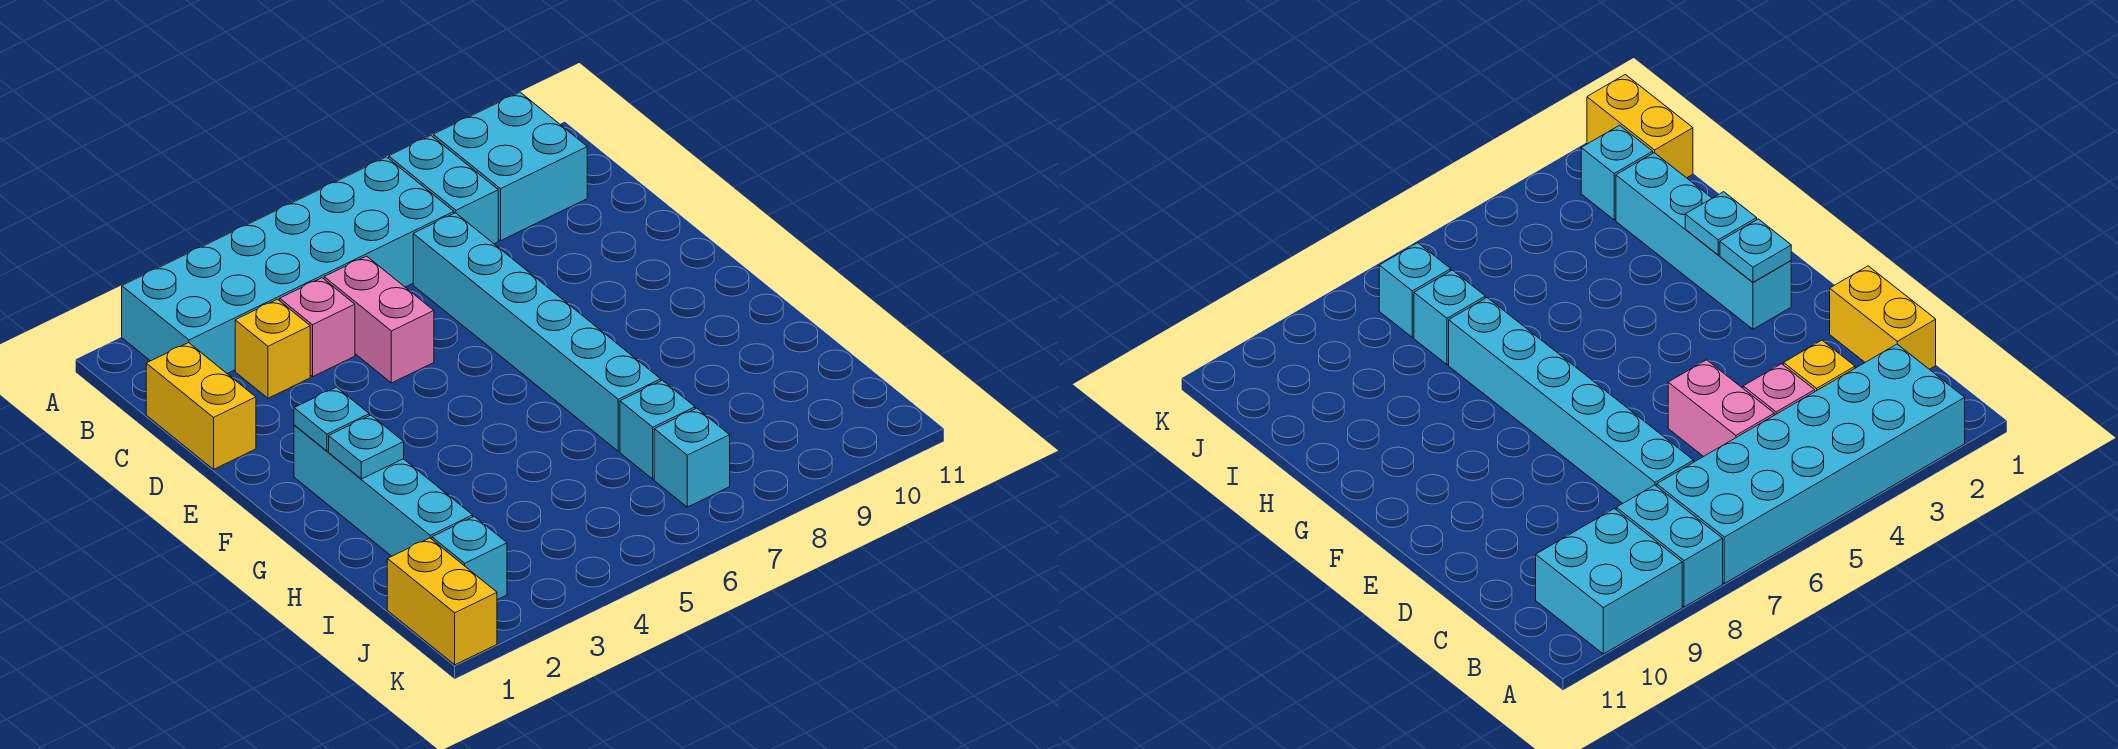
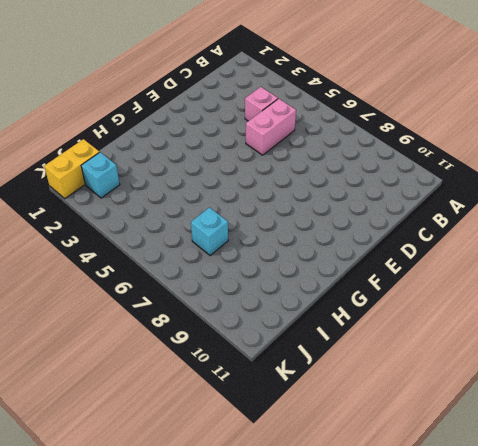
none -> cyan 2x6 brick [122,157,454,374]
none -> cyan 1x2 brick [389,136,498,244]
none -> cyan 2x2 brick [433,92,587,241]

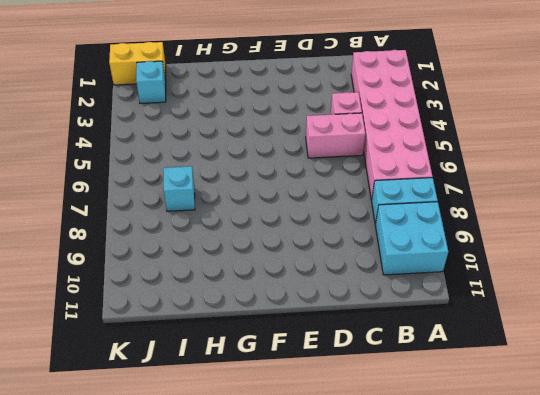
pink 2x6 brick [351,50,432,200] -> cyan 2x6 brick [122,157,454,374]
none -> yellow 1x2 brick [146,343,256,469]
none -> yellow 1x1 brick [235,299,310,398]
none -> cyan 1x6 brick [413,213,661,451]

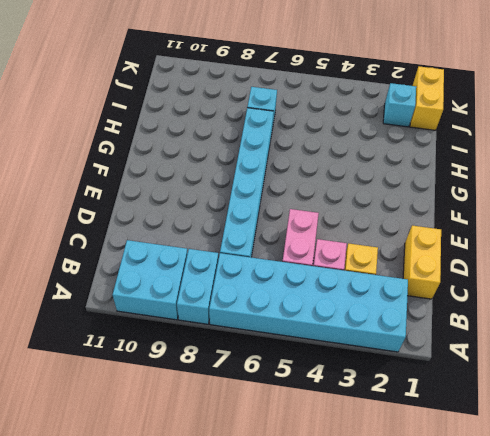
none -> cyan 1x4 brick [294,425,473,556]
none -> cyan 1x1 brick [654,408,730,507]
none -> cyan 1x1 plate [294,387,369,451]

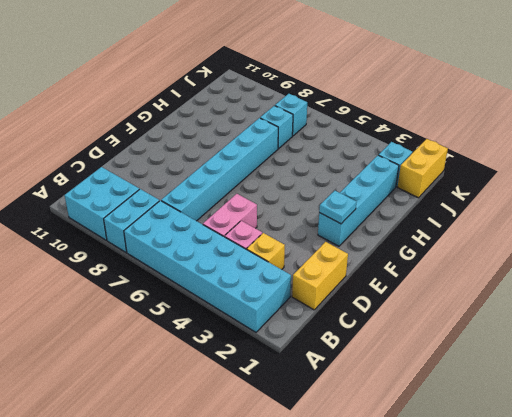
none -> cyan 1x1 plate [329,415,404,479]

